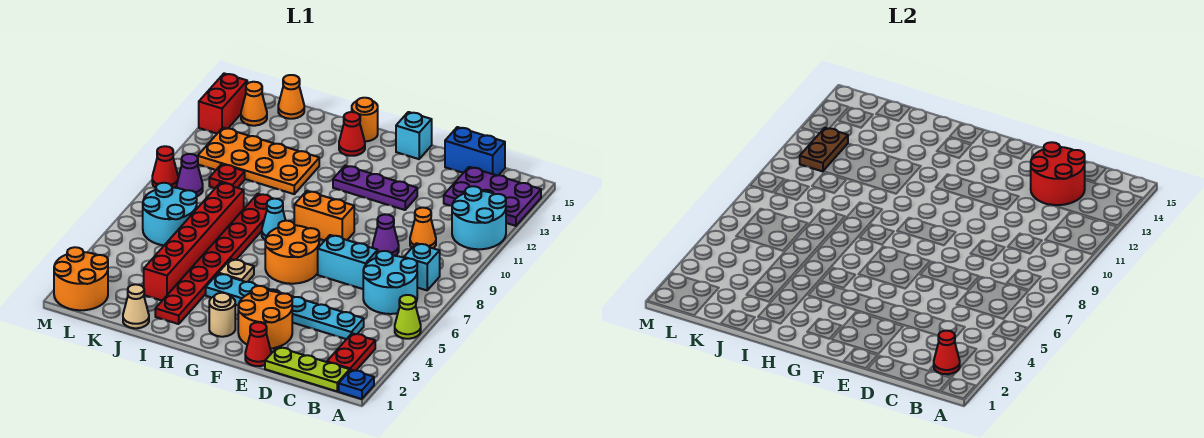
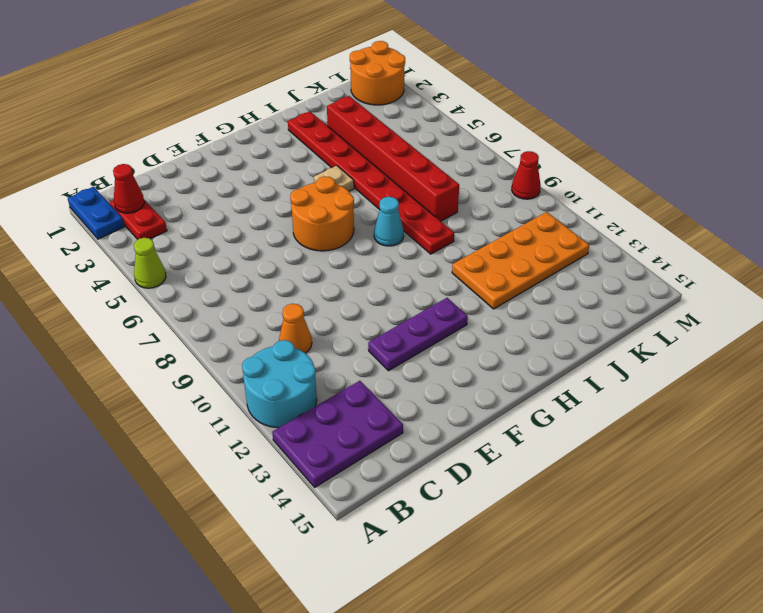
blue 1x2 plate [68,187,124,239] -> blue 1x1 plate [339,370,374,399]
none -> lime 1x3 plate [265,347,350,391]
none -> cyan 2x2 round brick [363,251,417,314]
none -> cyan 1x1 brick [404,243,440,290]
none -> cyan 1x6 plate [206,273,364,339]

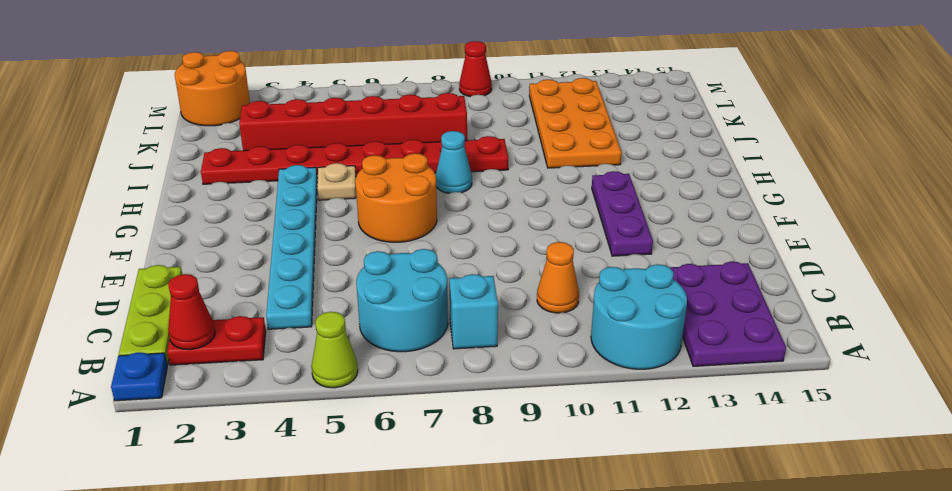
none -> blue 1x2 brick [445,127,505,176]
none -> cyan 1x2 brick [318,235,378,289]
none -> purple 1x1 cone [373,214,399,256]
none -> red 1x1 cone [245,322,271,366]

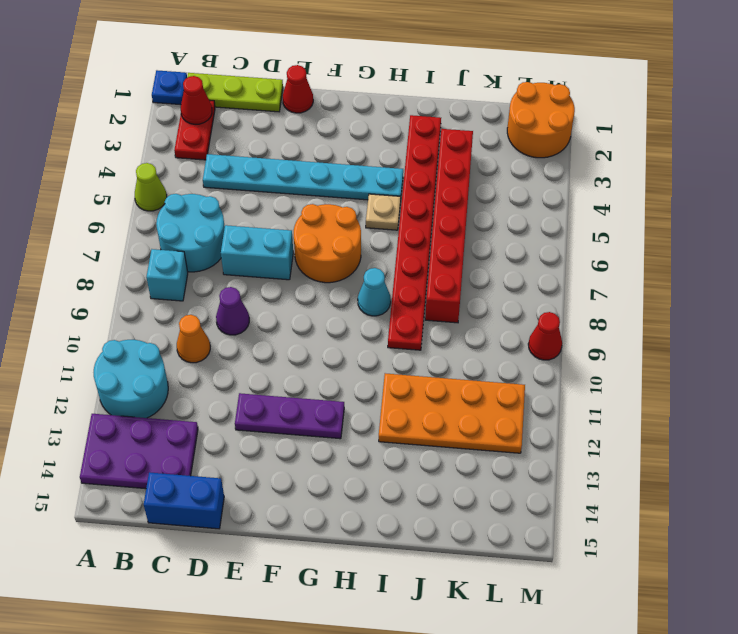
none -> orange 2x2 round brick [238,286,292,349]
none -> orange 1x2 brick [294,191,354,241]
none -> cyan 1x1 brick [396,112,432,159]
none -> tan 1x1 round brick [209,293,235,337]

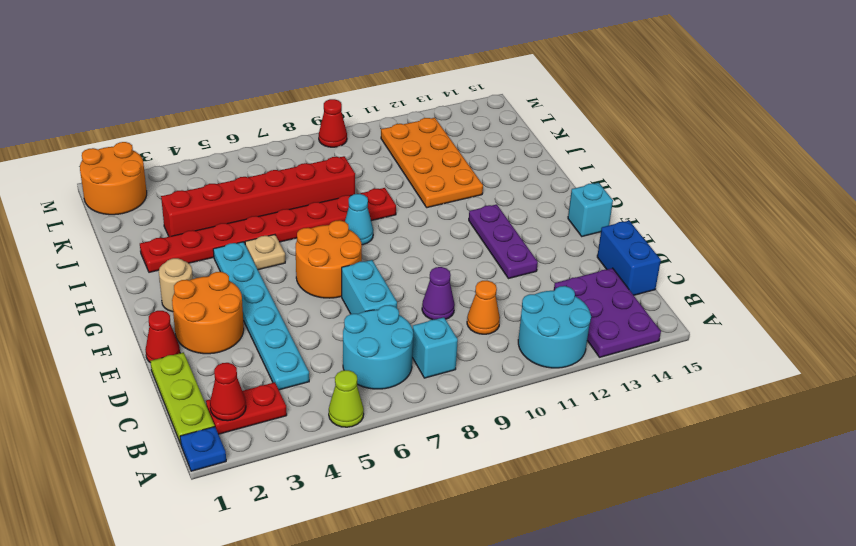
none -> orange 1x2 brick [294,191,354,241]
none -> red 1x1 cone [339,112,365,156]
none -> orange 1x1 round brick [352,98,378,141]
none -> tan 1x1 cone [123,284,149,328]

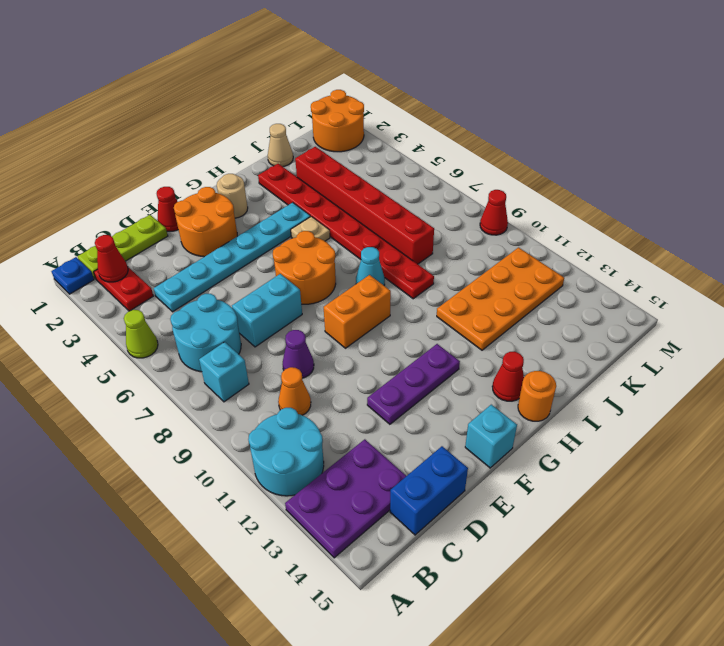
none -> cyan 2x2 round brick [143,183,197,245]
none -> red 1x1 plate [209,164,245,188]
none -> orange 1x1 cone [278,75,304,119]
none -> purple 1x1 cone [177,154,203,196]

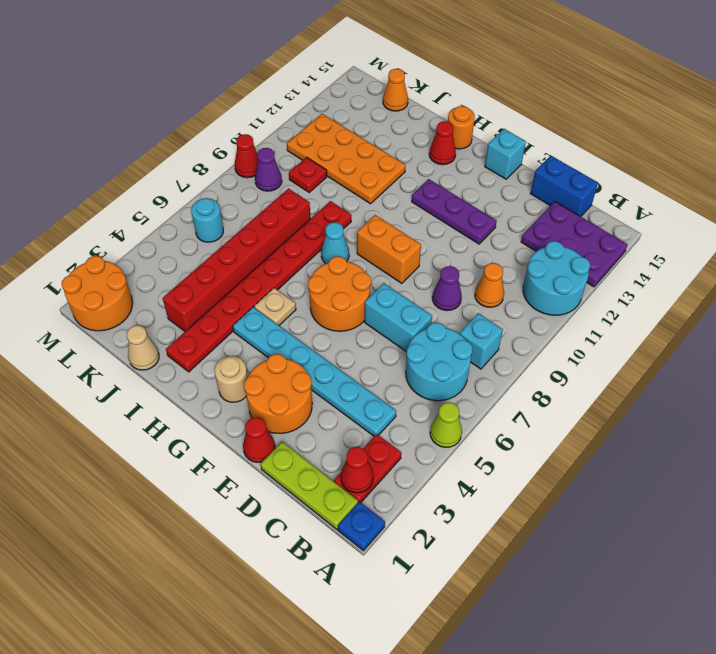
cyan 1x1 round brick [191,198,223,242] -> cyan 2x2 round brick [143,183,197,245]
none -> orange 1x1 cone [241,82,267,126]
none -> red 1x2 brick [199,73,247,133]
none -> red 2x2 round brick [1031,142,1085,205]
none -> brown 1x2 plate [800,128,848,171]

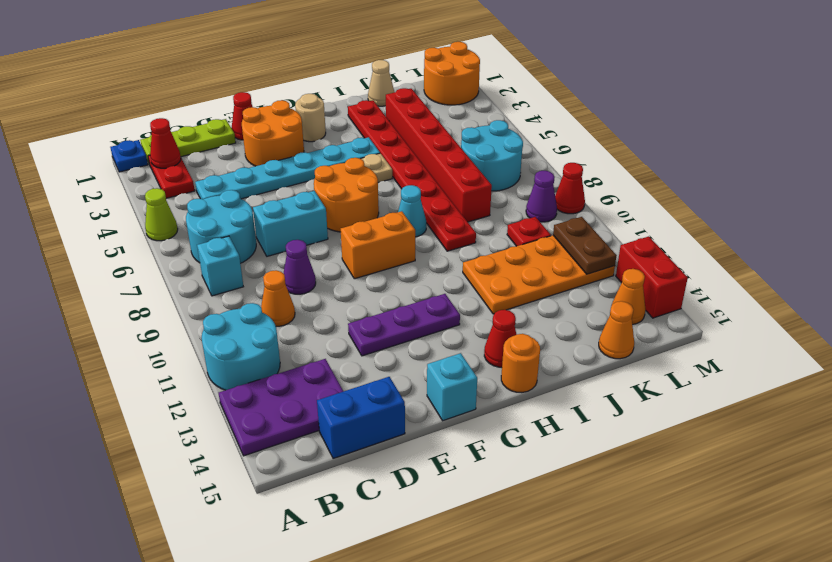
none -> red 2x2 round brick [1031,142,1085,205]

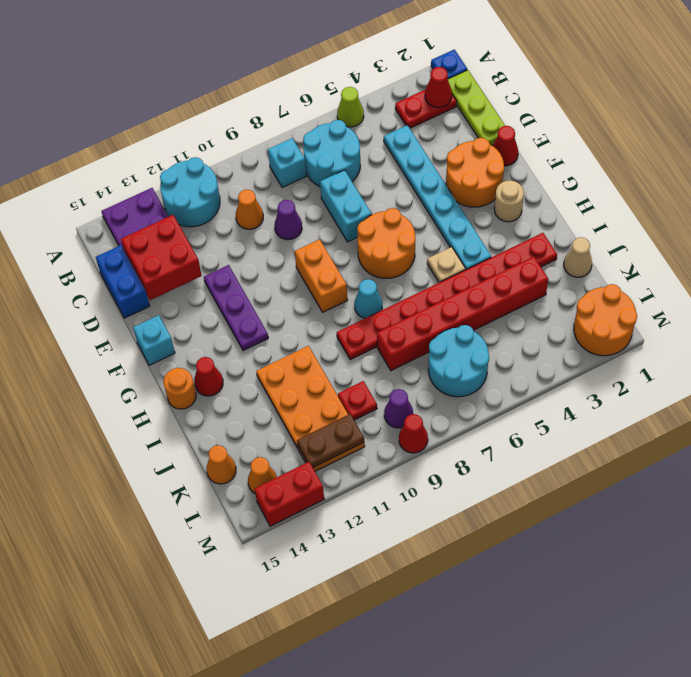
red 2x2 brick [121,215,202,300] -> red 2x2 round brick [1031,142,1085,205]

